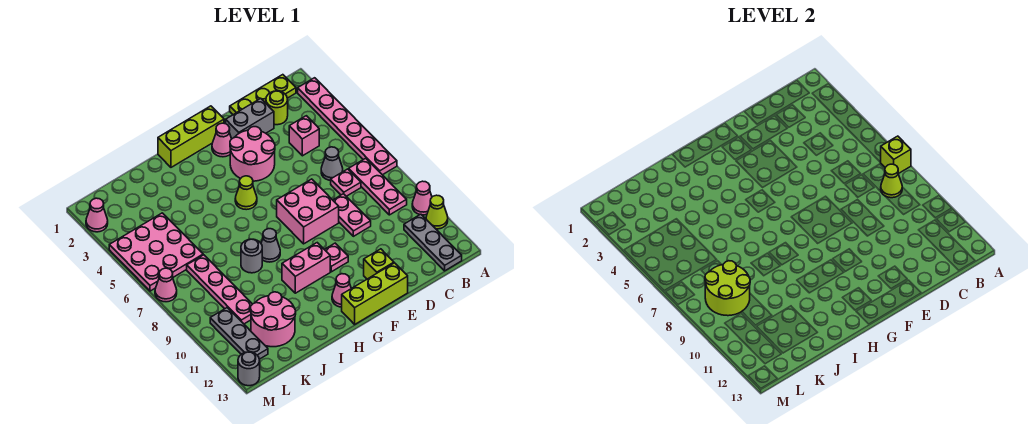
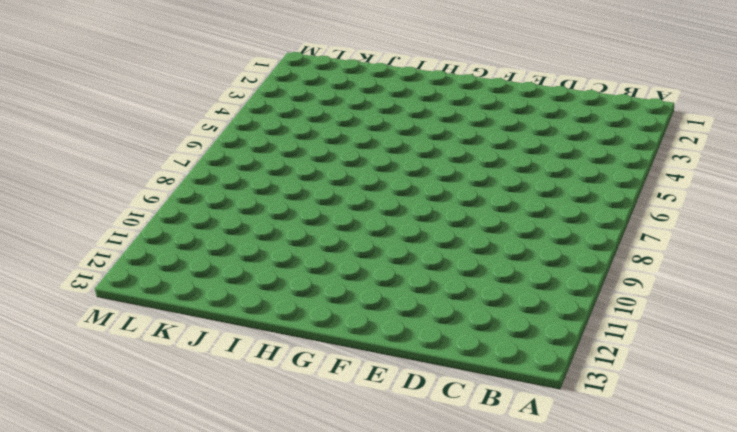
none -> pink 1x6 plate [298,78,397,175]
none -> pink 1x1 cone [412,181,432,215]
none -> lime 1x1 cone [426,195,448,229]
none -> lime 1x3 plate [230,75,296,115]

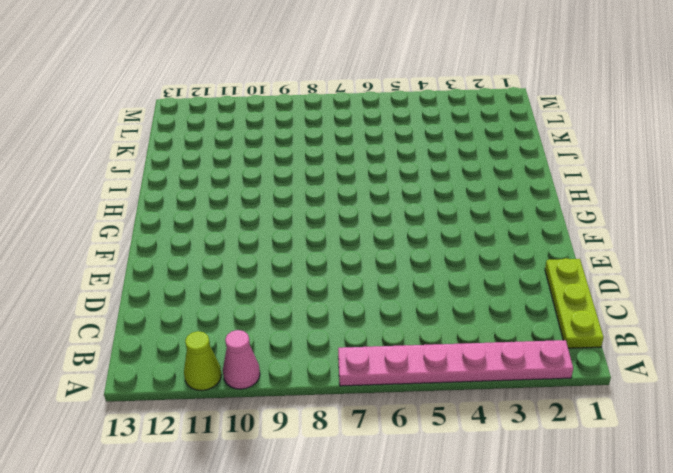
none -> pink 1x3 plate [349,158,407,215]
none -> grey 1x3 plate [404,214,462,271]
none -> lime 1x1 round brick [266,91,288,125]
none -> pink 1x1 brick [289,116,319,156]

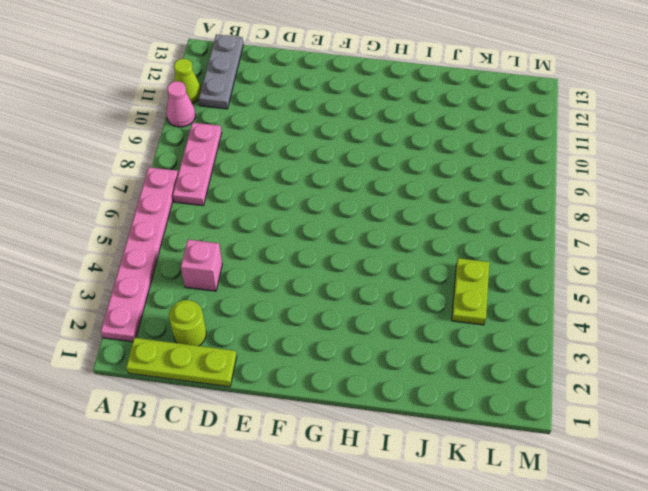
lime 1x2 plate [452,258,489,325] -> pink 3x3 plate [109,213,203,291]
none -> grey 1x1 cone [321,147,343,180]
none -> pink 1x1 plate [331,169,361,196]
none -> grey 1x2 brick [226,98,274,139]
none -> pink 1x2 plate [333,194,371,236]

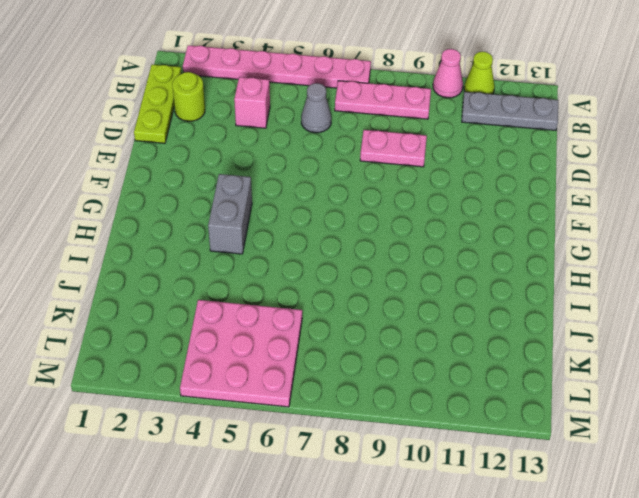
grey 1x2 brick [208,174,252,254] -> grey 1x2 brick moved to [226,98,274,139]
none -> pink 1x1 plate [331,169,361,196]
none -> pink 2x2 round brick [230,127,275,181]
none -> pink 2x2 brick [277,179,339,244]
none -> lime 1x1 brick [364,249,394,279]

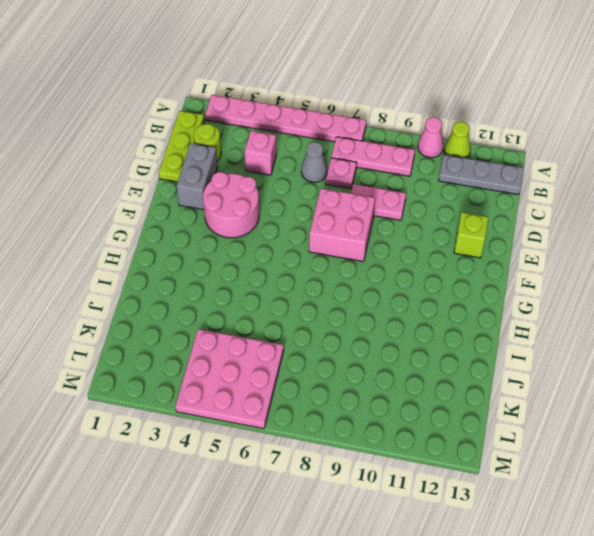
none -> lime 1x3 brick [342,263,408,324]
none -> lime 1x3 brick [158,106,224,167]
none -> pink 1x1 cone [212,123,231,157]
none -> pink 1x1 plate [324,243,348,272]

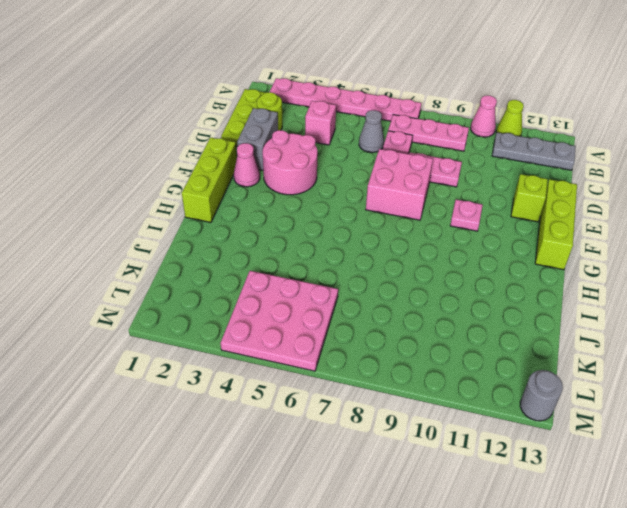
none -> lime 1x1 cone [235,176,257,210]
none -> pink 1x2 brick [282,243,330,293]
none -> pink 1x1 cone [332,274,351,307]
none -> grey 1x1 cone [261,229,280,262]

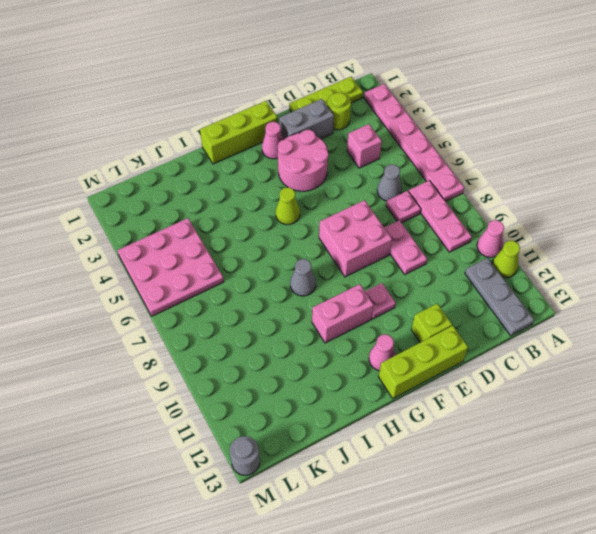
none -> grey 1x1 round brick [241,239,262,273]
none -> pink 2x2 round brick [250,292,296,347]
none -> pink 1x4 plate [187,255,252,324]
none -> grey 1x3 plate [210,308,268,359]

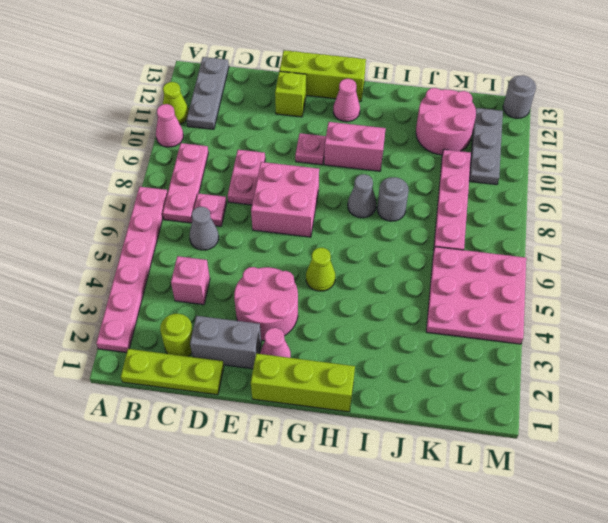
none -> pink 1x1 cone [86,198,108,232]
none -> pink 1x1 cone [155,268,177,302]
none -> lime 1x1 brick [880,136,911,174]
none -> lime 1x1 cone [881,164,902,198]

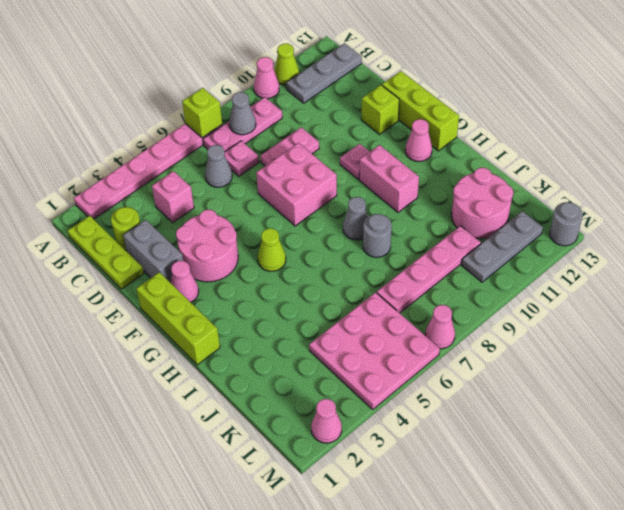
grey 1x1 cone [229,92,256,135] -> lime 1x1 cone [881,164,902,198]
none -> lime 2x2 round brick [705,261,750,316]

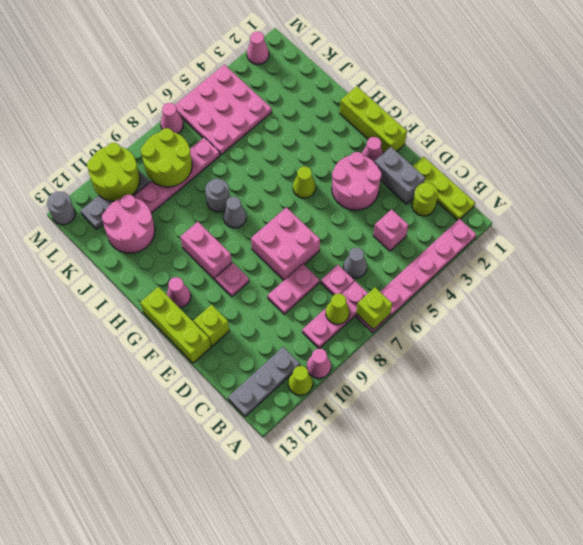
lime 2x2 round brick [87,143,140,201] -> none

